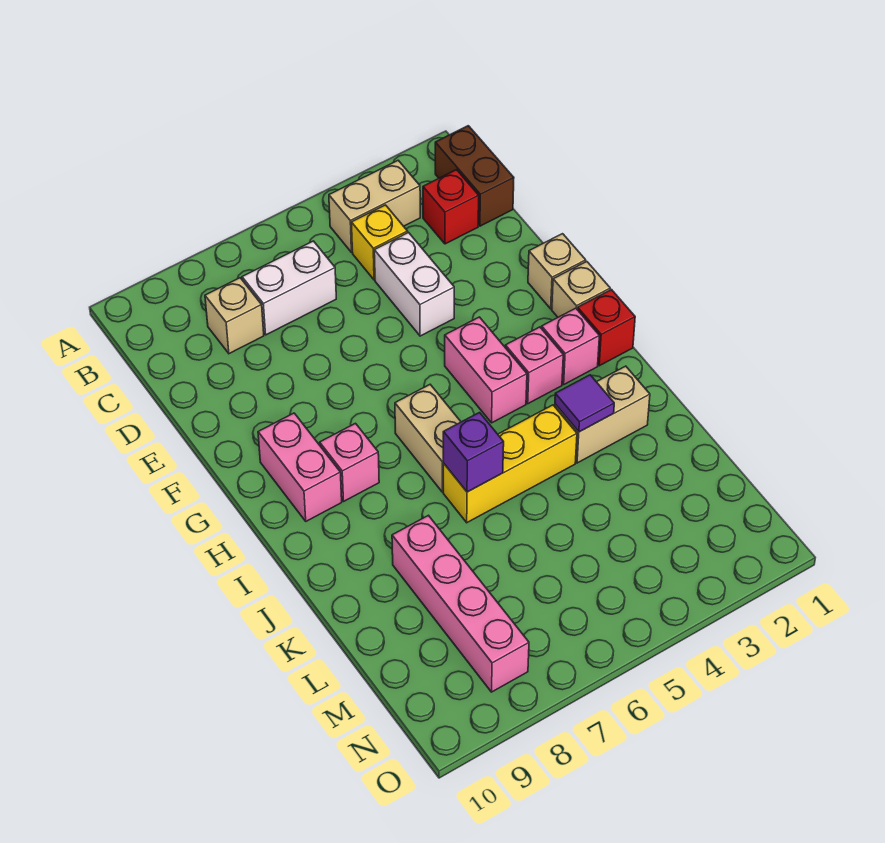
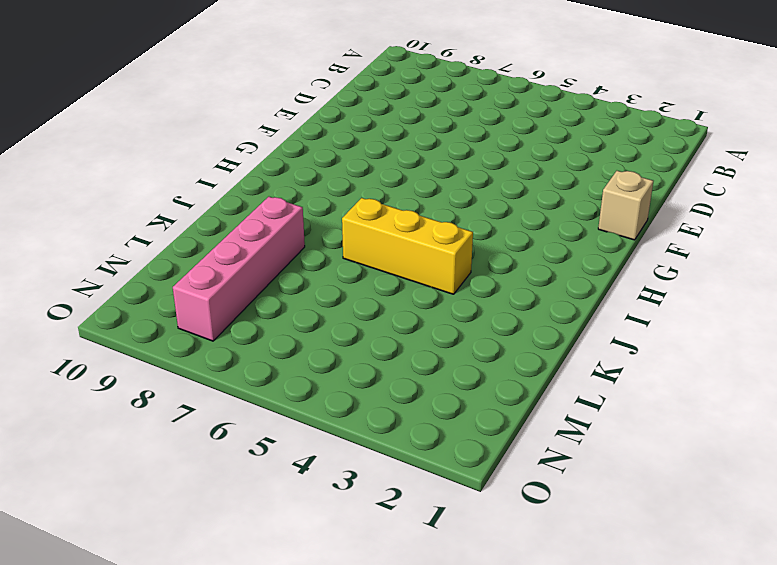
none -> brown 1x2 brick [435,126,514,226]
none -> tan 1x2 brick [329,160,420,252]
none -> red 1x1 brick [423,170,479,244]

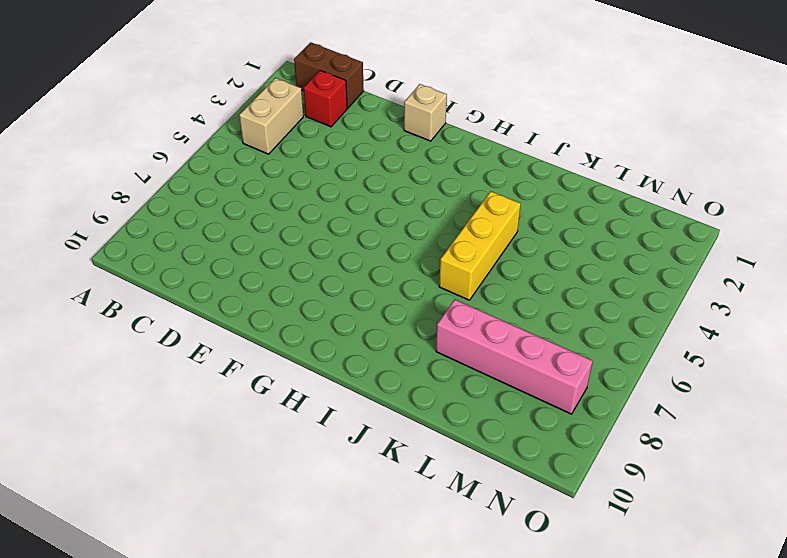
none -> yellow 1x1 brick [351,205,408,280]
none -> white 1x2 brick [242,241,336,335]
none -> tan 1x1 brick [205,278,264,354]

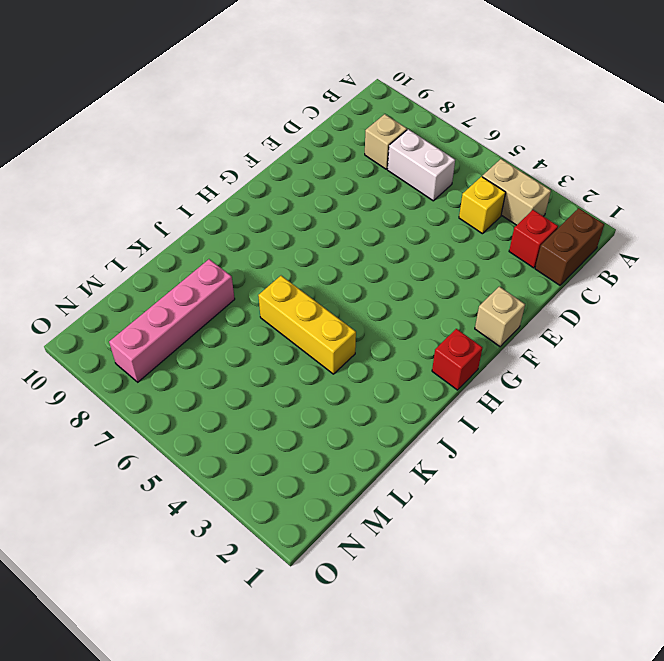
none -> white 1x2 brick [374,233,454,336]
none -> tan 1x1 brick [552,262,610,317]
none -> pink 1x2 brick [445,317,527,423]

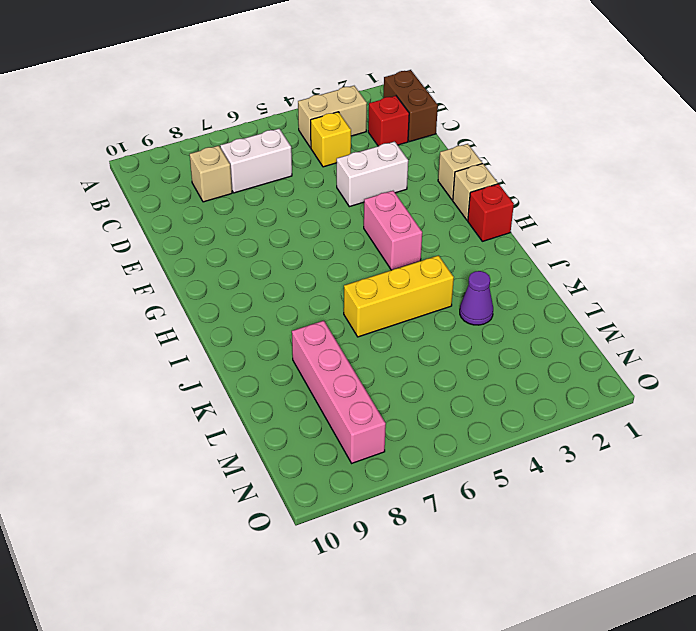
white 1x2 brick [337,141,408,207] -> white 1x2 brick turned to [374,233,454,336]
purple 1x1 cone [460,271,493,325] -> none
none -> pink 1x2 brick [258,413,342,521]
none -> pink 1x1 brick [542,308,599,384]
none -> pink 1x1 brick [505,327,563,404]

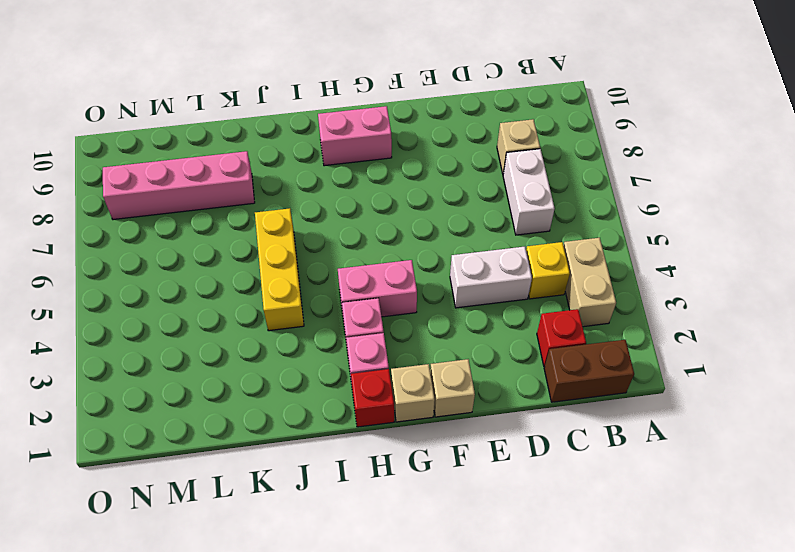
none -> tan 1x2 brick [395,385,461,492]
none -> pink 1x1 brick [320,423,379,501]
none -> tan 1x2 brick [555,366,650,463]

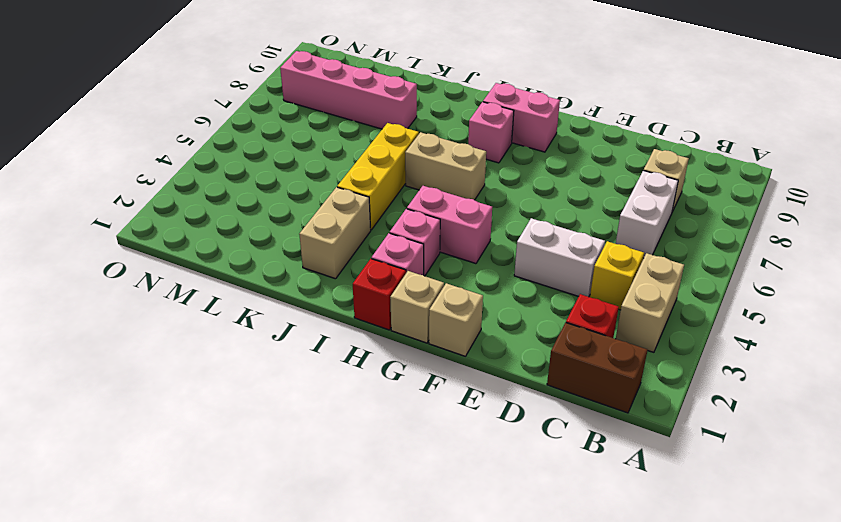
none -> purple 1x1 tile [555,375,614,432]
none -> purple 1x1 brick [443,413,504,492]

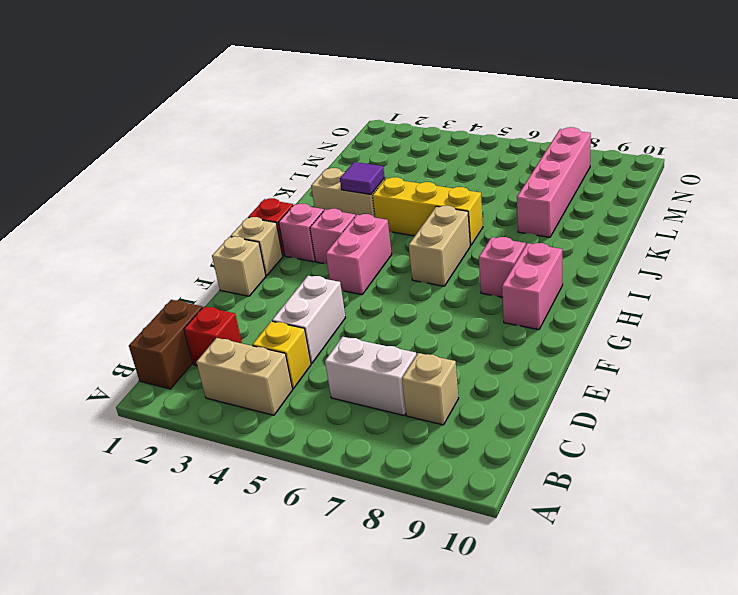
none -> purple 1x1 brick [443,413,504,492]

